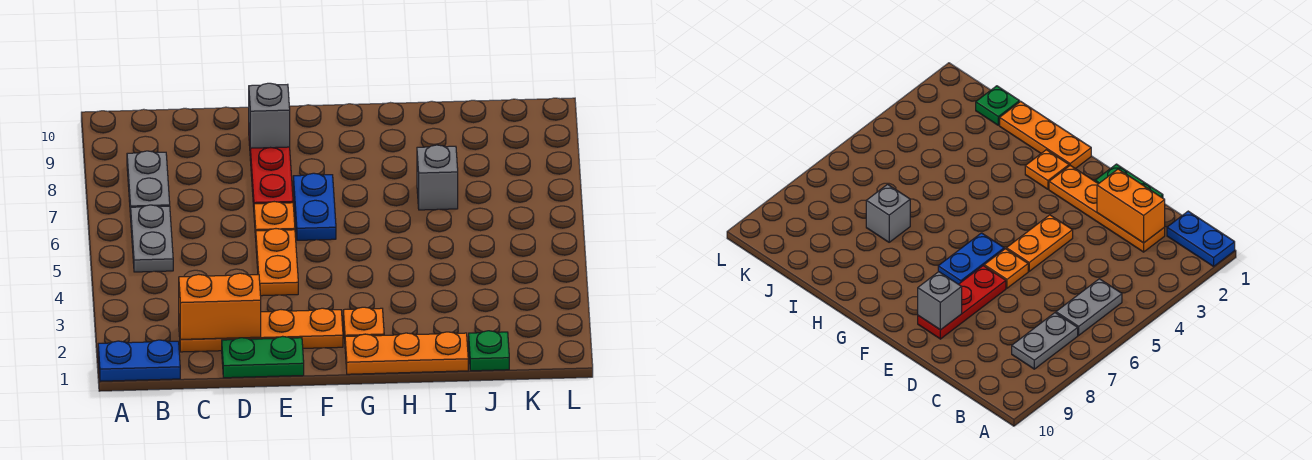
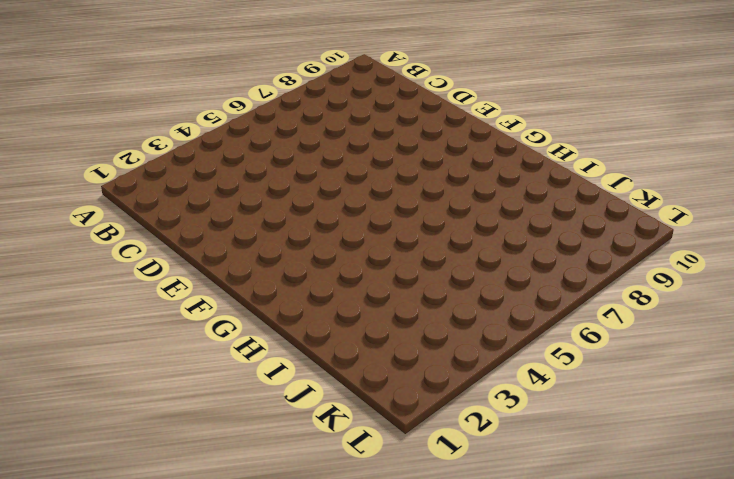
none -> blue 1x2 plate [98,340,180,381]
none -> grey 1x2 plate [131,205,173,272]
none -> grey 1x2 plate [127,151,170,217]

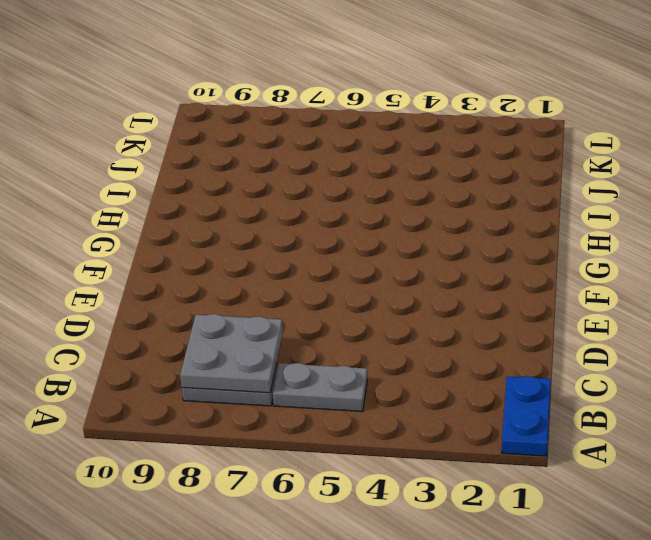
grey 2x2 plate [180,314,283,393] -> none
none -> orange 1x4 plate [179,308,343,352]
none -> green 1x2 plate [222,336,304,378]
none -> orange 1x2 plate [256,229,298,296]

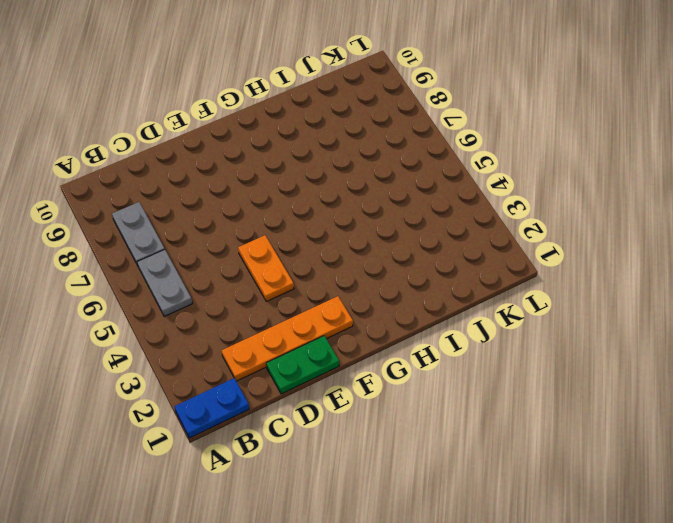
none -> orange 1x1 plate [254,202,295,237]
none -> red 1x3 plate [249,133,293,207]
none -> blue 1x2 plate [293,173,336,240]

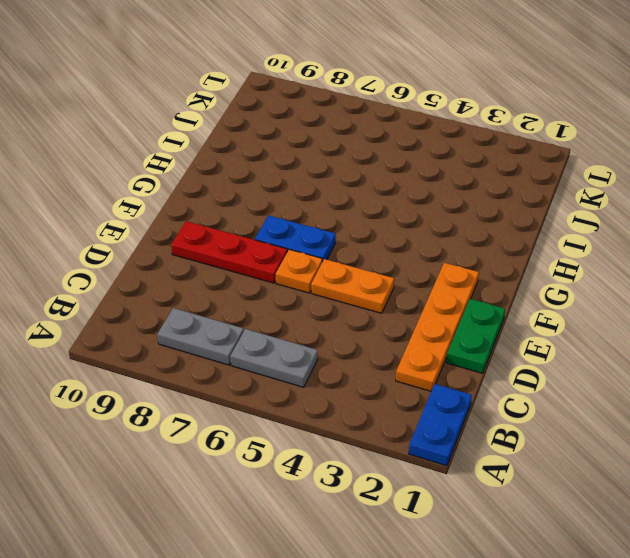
none -> orange 1x3 plate [345,332,468,374]
none -> orange 1x1 plate [343,307,384,338]
none -> grey 1x1 brick [417,145,458,210]

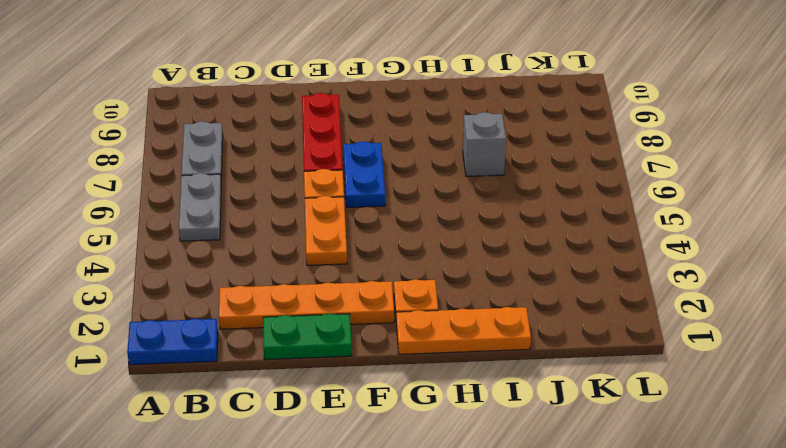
none -> green 1x1 plate [469,331,509,371]
none -> orange 1x2 brick [179,273,261,339]
none -> grey 1x1 brick [249,83,290,148]

